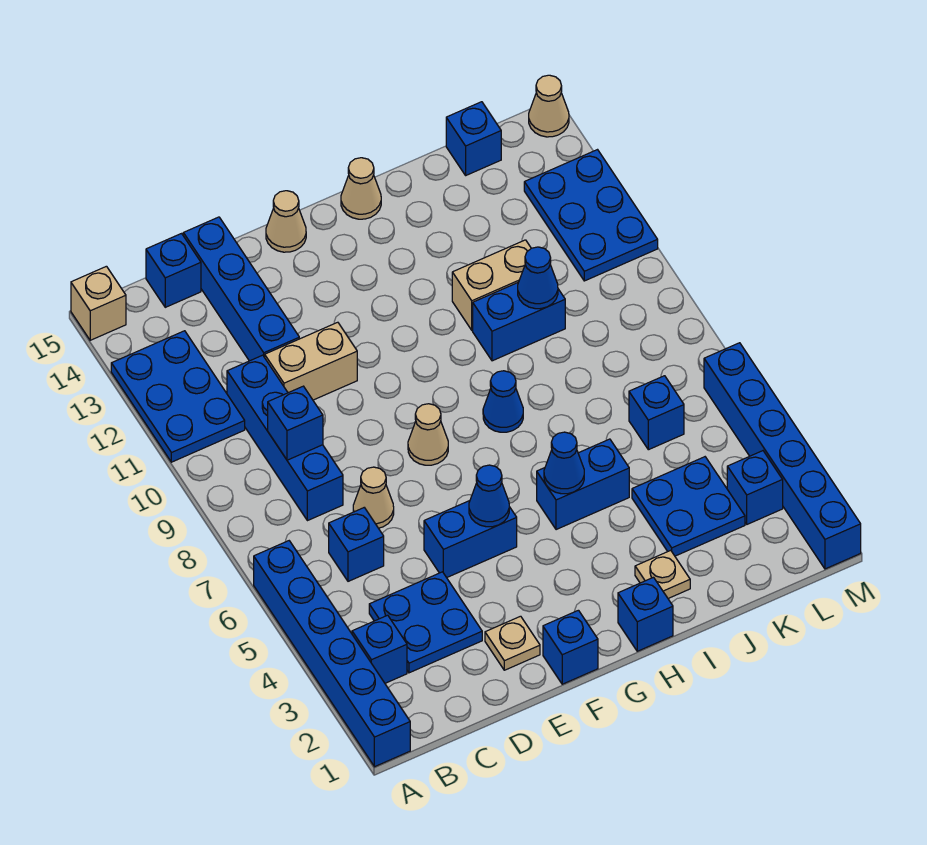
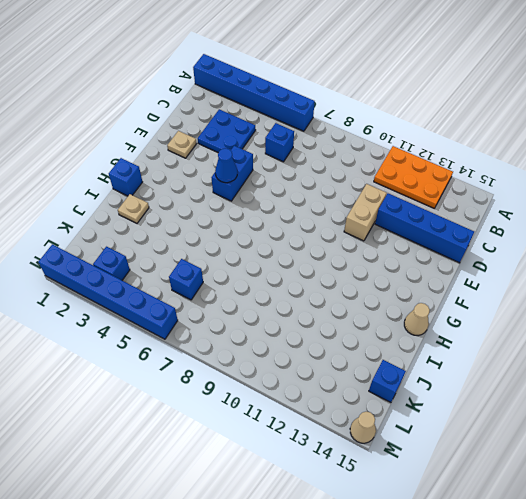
orange 2x3 plate [374,146,453,208] -> blue 2x3 plate [111,331,245,462]
none -> tan 1x1 brick [71,266,126,340]
none -> blue 1x1 brick [352,615,407,683]
none -> blue 1x4 brick [227,355,343,521]
none -> blue 1x1 brick [146,234,201,307]

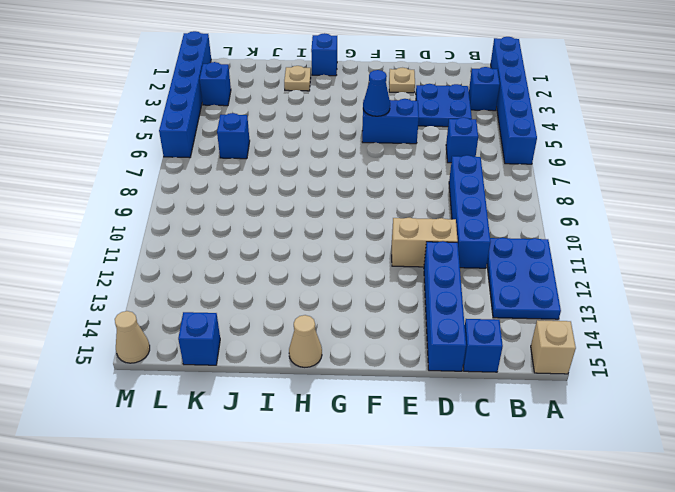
none -> tan 1x1 cone [353,467,394,528]
none -> blue 1x1 brick [543,610,598,684]
none -> tan 1x1 cone [408,404,448,465]
none -> tan 1x1 cone [266,191,306,252]

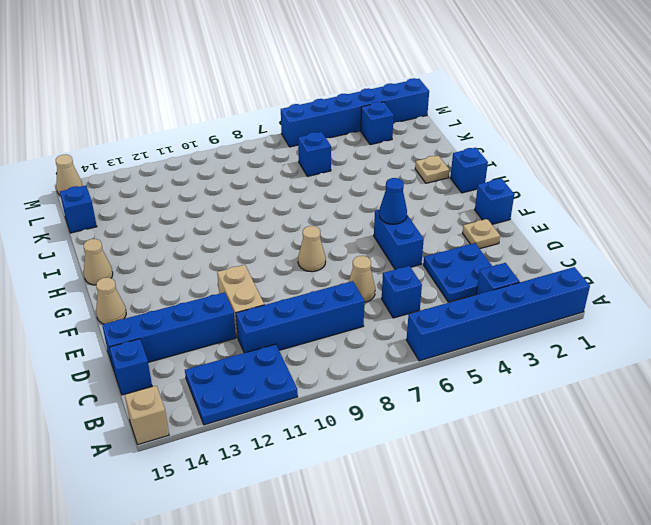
none -> blue 1x2 brick [537,439,629,530]
none -> blue 1x1 cone [483,371,523,432]
none -> blue 1x2 brick [473,283,565,361]
none -> tan 1x2 brick [452,240,531,330]

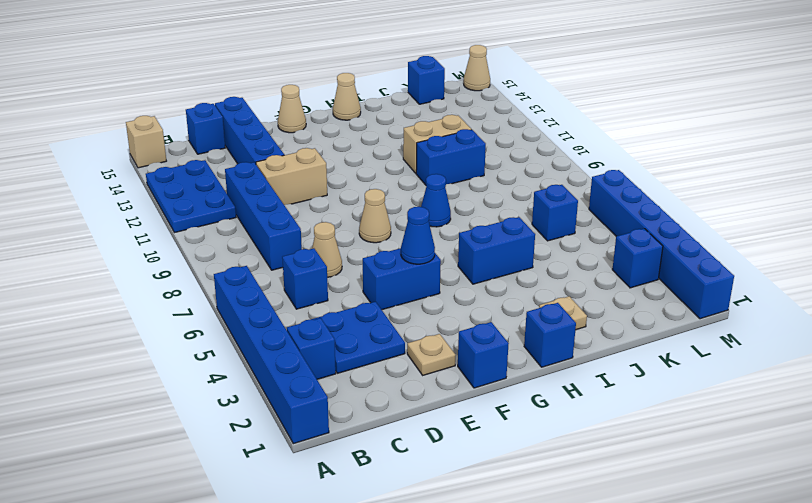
none -> blue 2x2 plate [632,457,745,556]
none -> blue 2x3 plate [524,150,658,281]
none -> blue 1x1 brick [268,386,323,460]
none -> blue 1x1 cone [544,432,584,494]

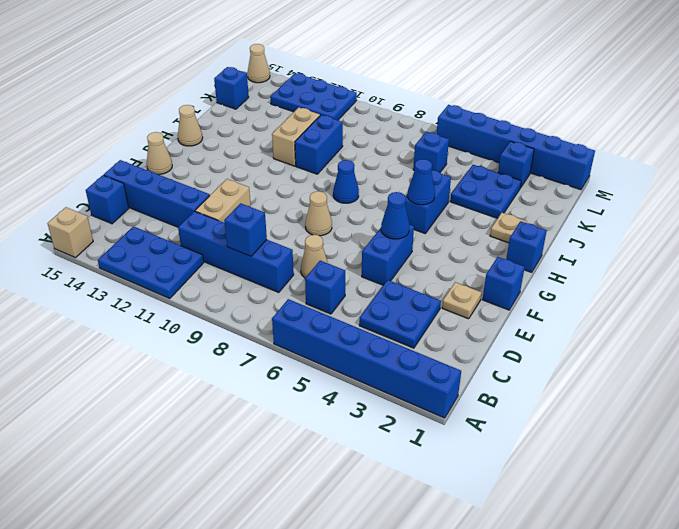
none -> blue 1x1 brick [352,615,407,683]
none -> blue 1x1 cone [518,247,558,309]

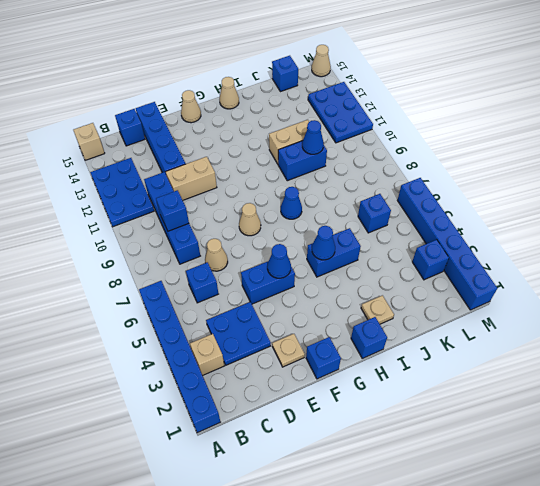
tan 1x1 brick [190,334,224,375] -> blue 1x1 brick [352,615,407,683]
none -> blue 2x2 plate [632,457,745,556]

